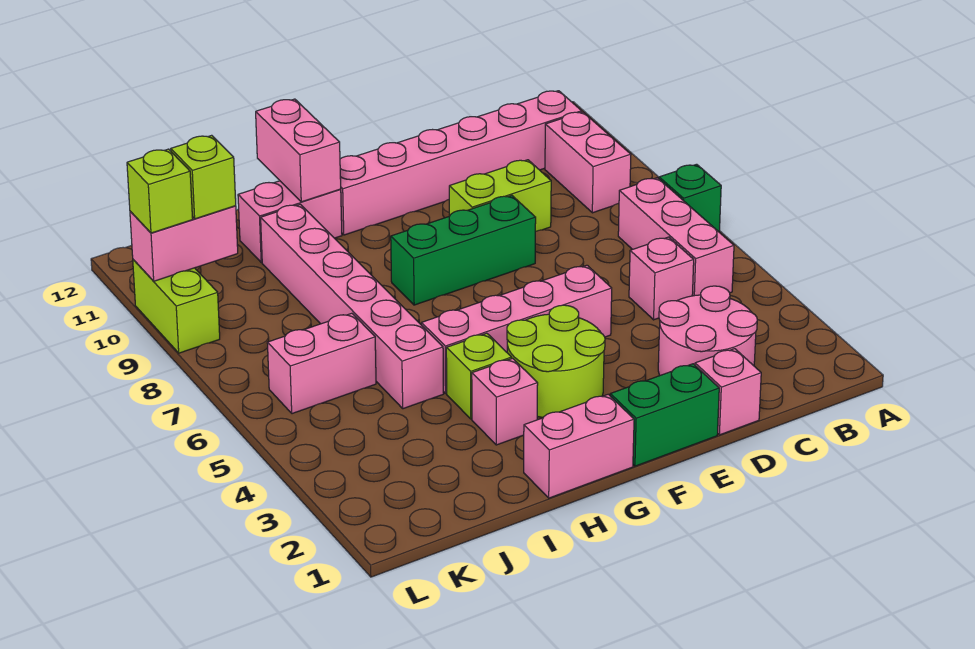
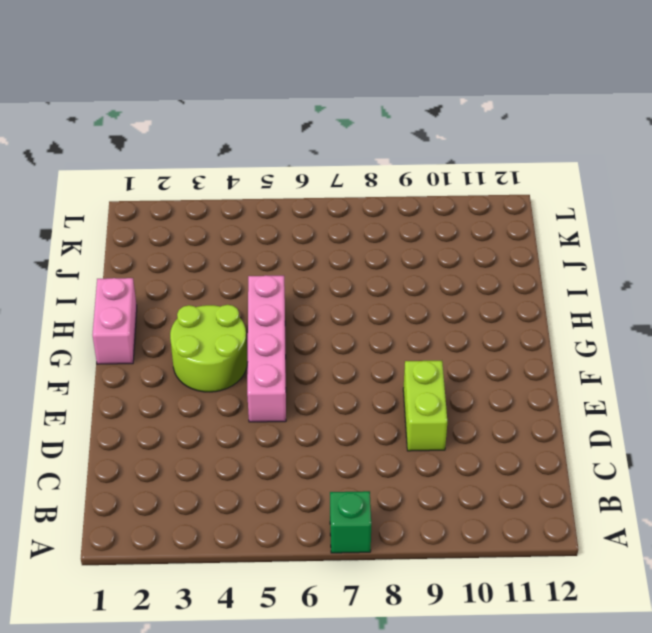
none -> pink 1x3 brick [618,178,734,296]
none -> pink 1x2 brick [545,112,631,213]
none -> pink 1x6 brick [340,91,582,235]

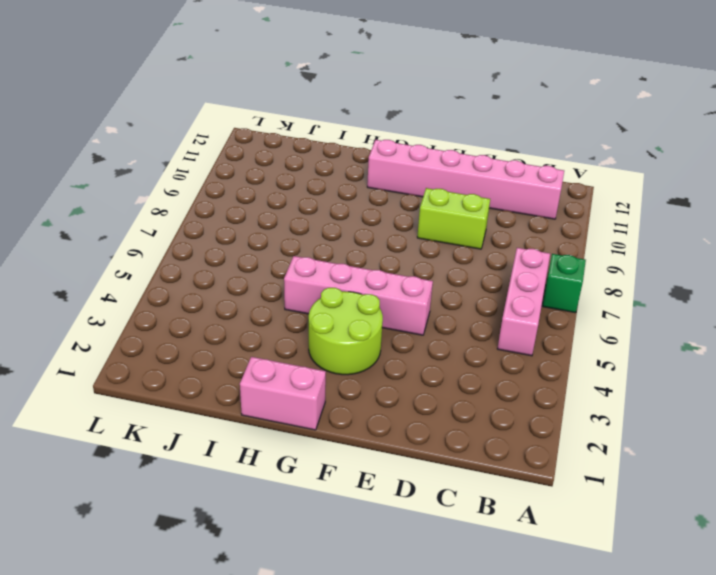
none -> pink 1x2 brick [545,112,631,213]
none -> pink 2x2 round brick [658,286,757,375]
none -> pink 1x1 brick [629,237,694,320]

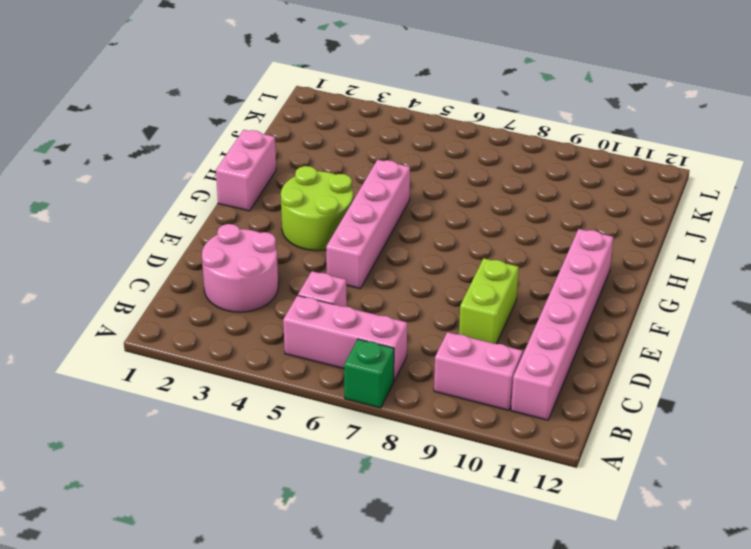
none -> pink 1x1 brick [695,349,761,435]
none -> green 1x2 brick [610,364,719,466]
none -> green 1x3 brick [391,196,536,305]

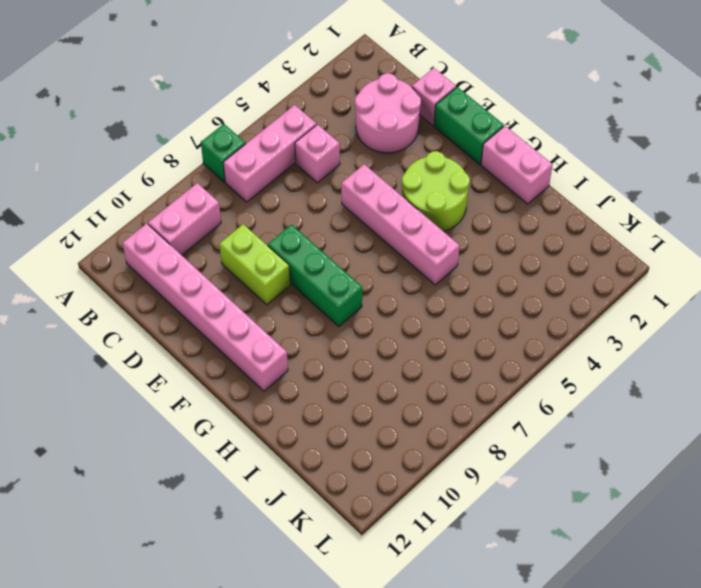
none -> pink 1x1 brick [472,358,538,445]
none -> lime 1x1 brick [446,333,512,419]
none -> pink 1x2 brick [238,181,342,262]

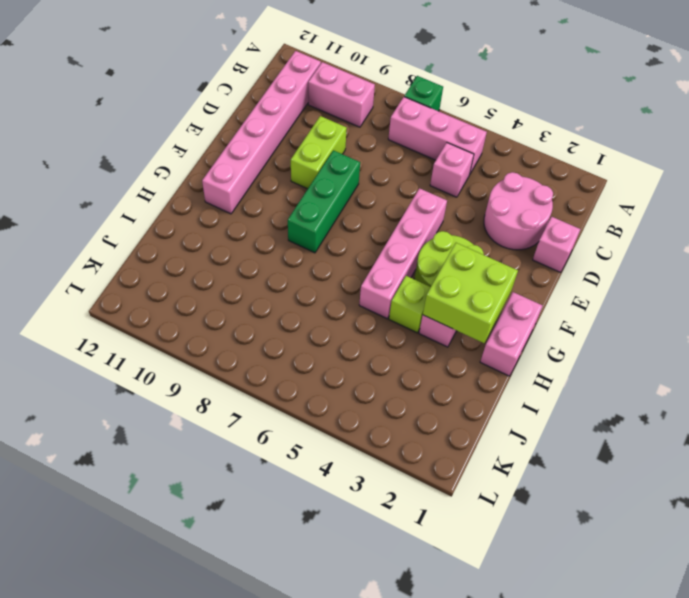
lime 2x2 brick [423,243,518,343] -> none
none -> green 1x2 brick [610,364,719,466]
none -> pink 1x2 brick [238,181,342,262]
none -> pink 1x6 brick [261,204,444,409]

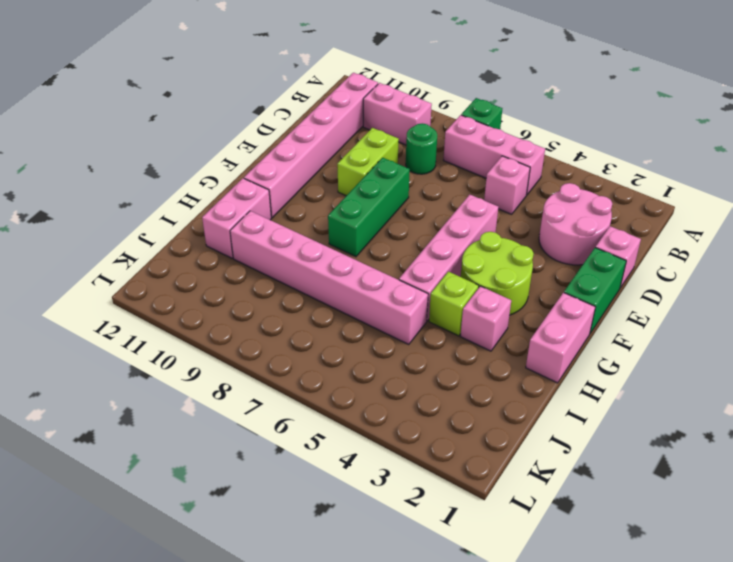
green 1x1 round brick [406,123,437,174] -> none
none -> pink 1x2 brick [267,313,376,414]
none -> lime 1x2 brick [133,260,220,353]
none -> pink 1x2 brick [256,99,341,202]

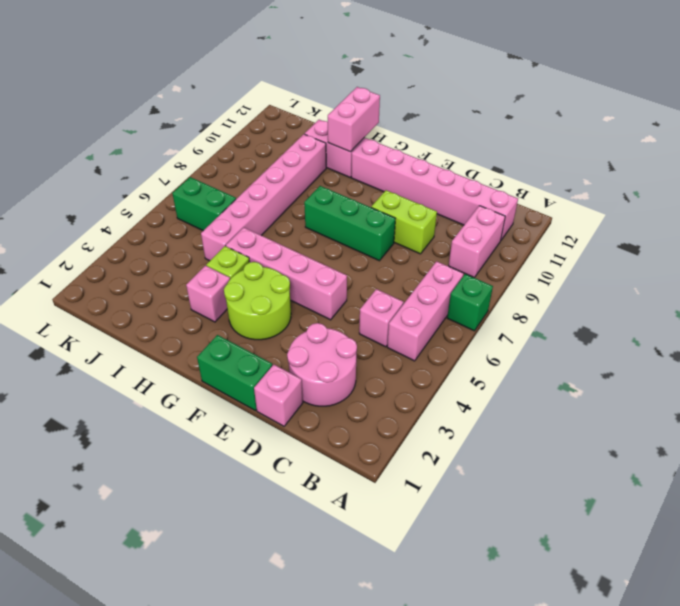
green 1x2 brick [172,177,236,231] -> pink 1x2 brick [267,313,376,414]
none -> pink 1x2 brick [524,394,634,498]
none -> lime 1x2 brick [133,260,220,353]
none -> pink 1x2 brick [130,206,238,281]

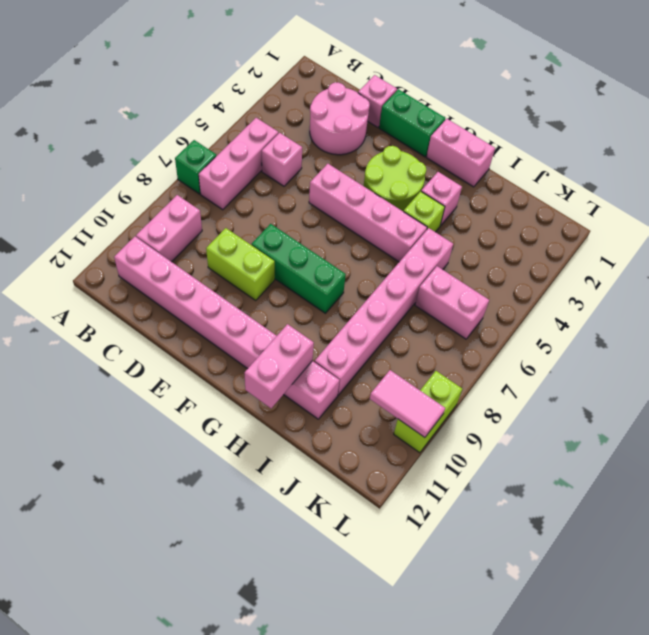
pink 1x2 tile [370,370,445,437] -> pink 1x2 brick [130,206,238,281]
none -> lime 1x1 brick [171,135,236,219]
none -> lime 1x1 brick [127,149,193,233]

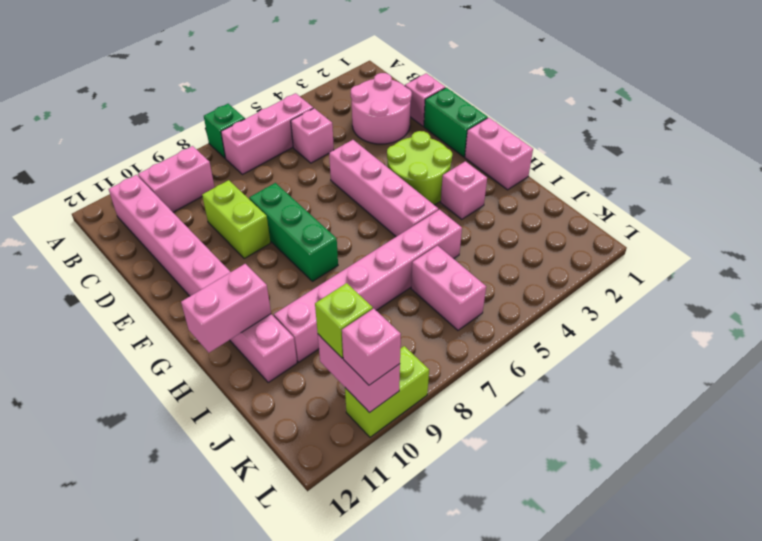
pink 1x1 brick [342,309,401,385] -> lime 1x1 brick [127,149,193,233]
none -> lime 1x1 brick [446,333,512,419]

